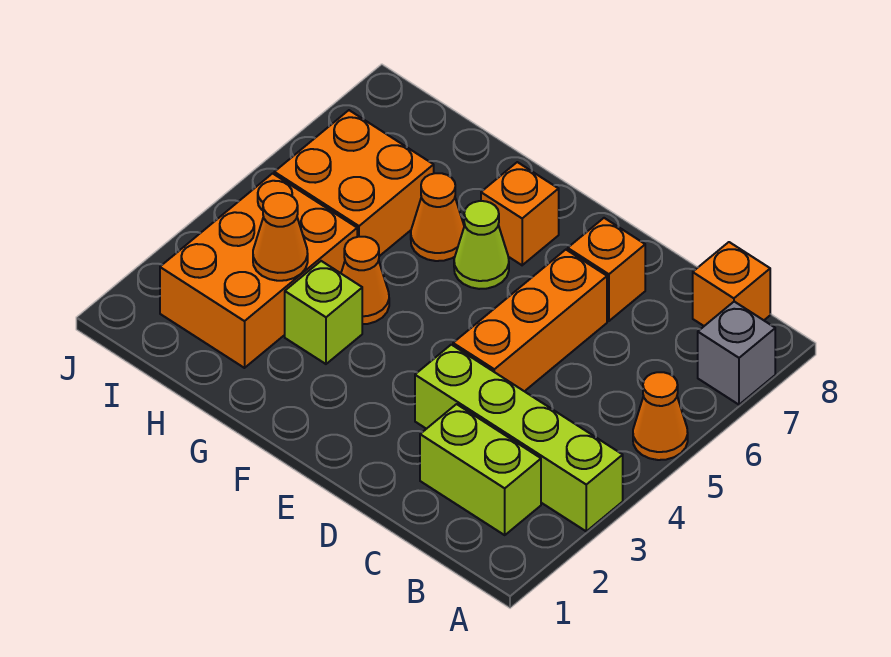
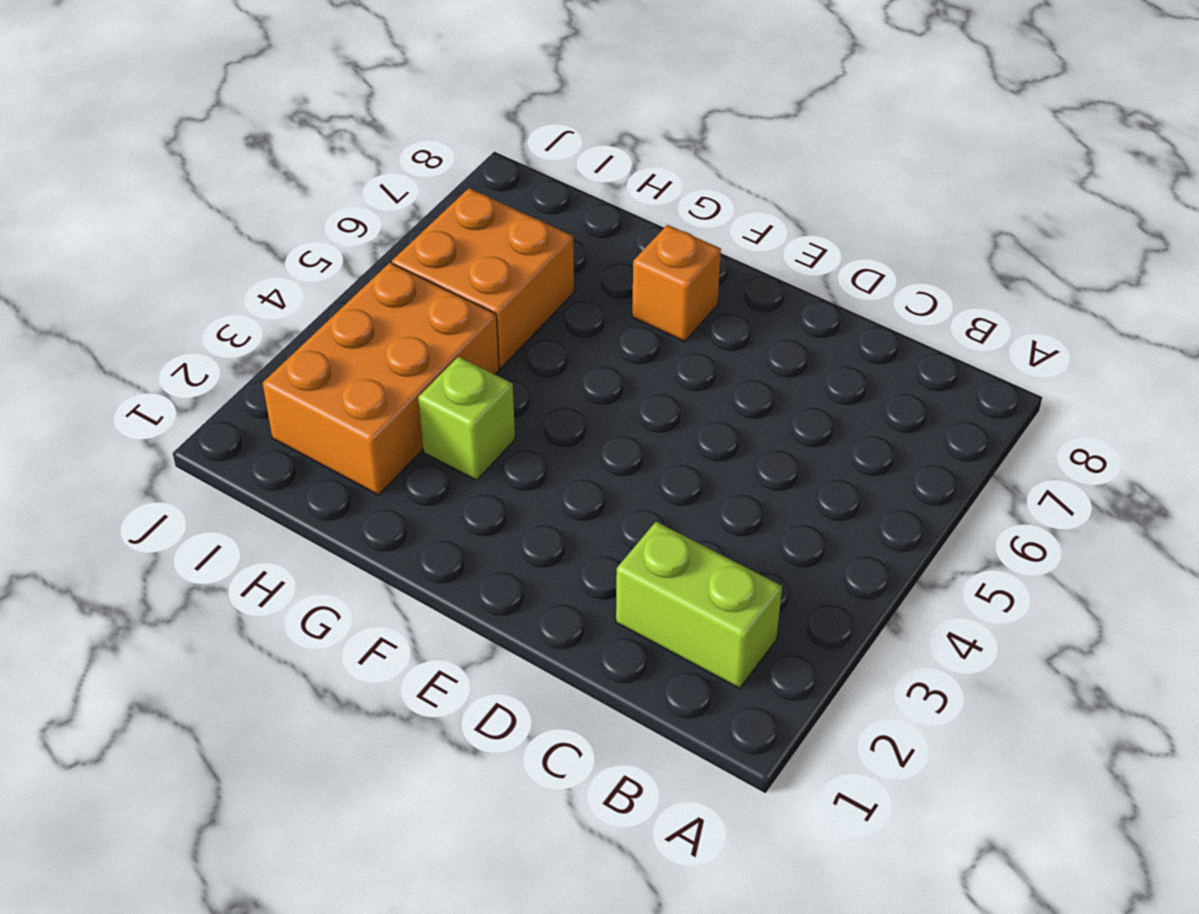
none -> lime 1x4 brick [415,345,623,531]
none -> orange 1x1 cone [633,372,688,460]
none -> grey 1x1 brick [698,302,775,405]

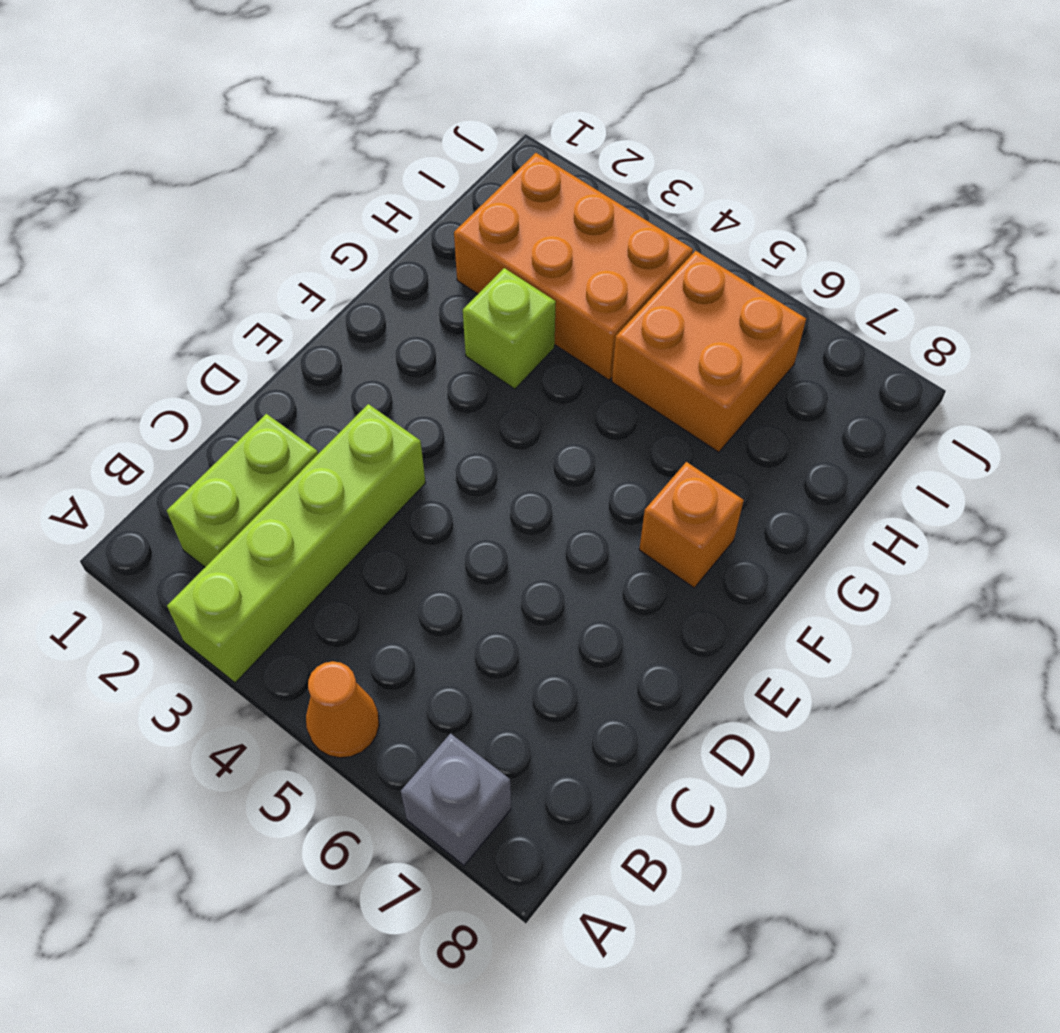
none -> orange 1x1 brick [693,242,770,326]
none -> orange 1x3 brick [453,250,607,391]
none -> orange 1x1 brick [568,218,645,321]

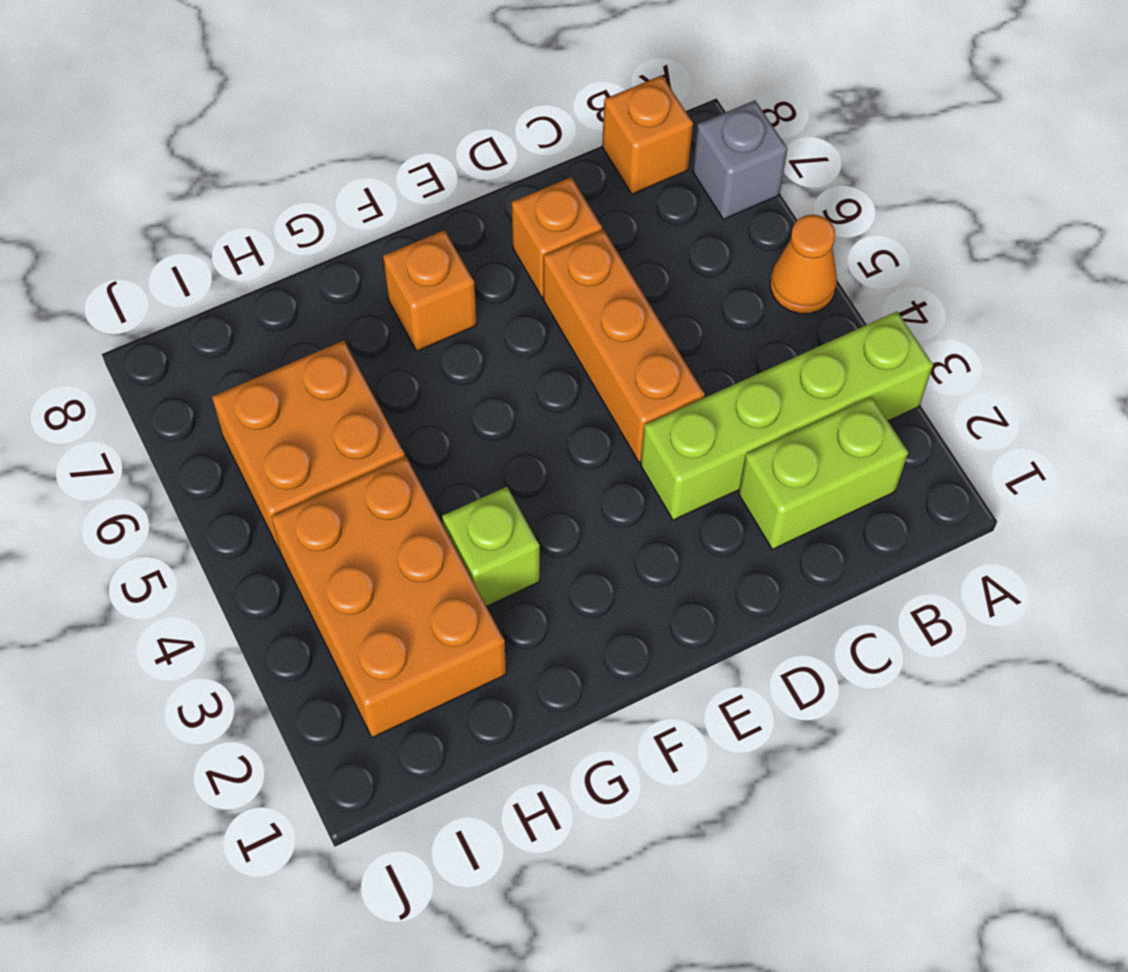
none -> lime 1x1 cone [454,201,509,289]
none -> orange 1x1 cone [341,237,389,324]
none -> orange 1x1 cone [411,173,464,261]

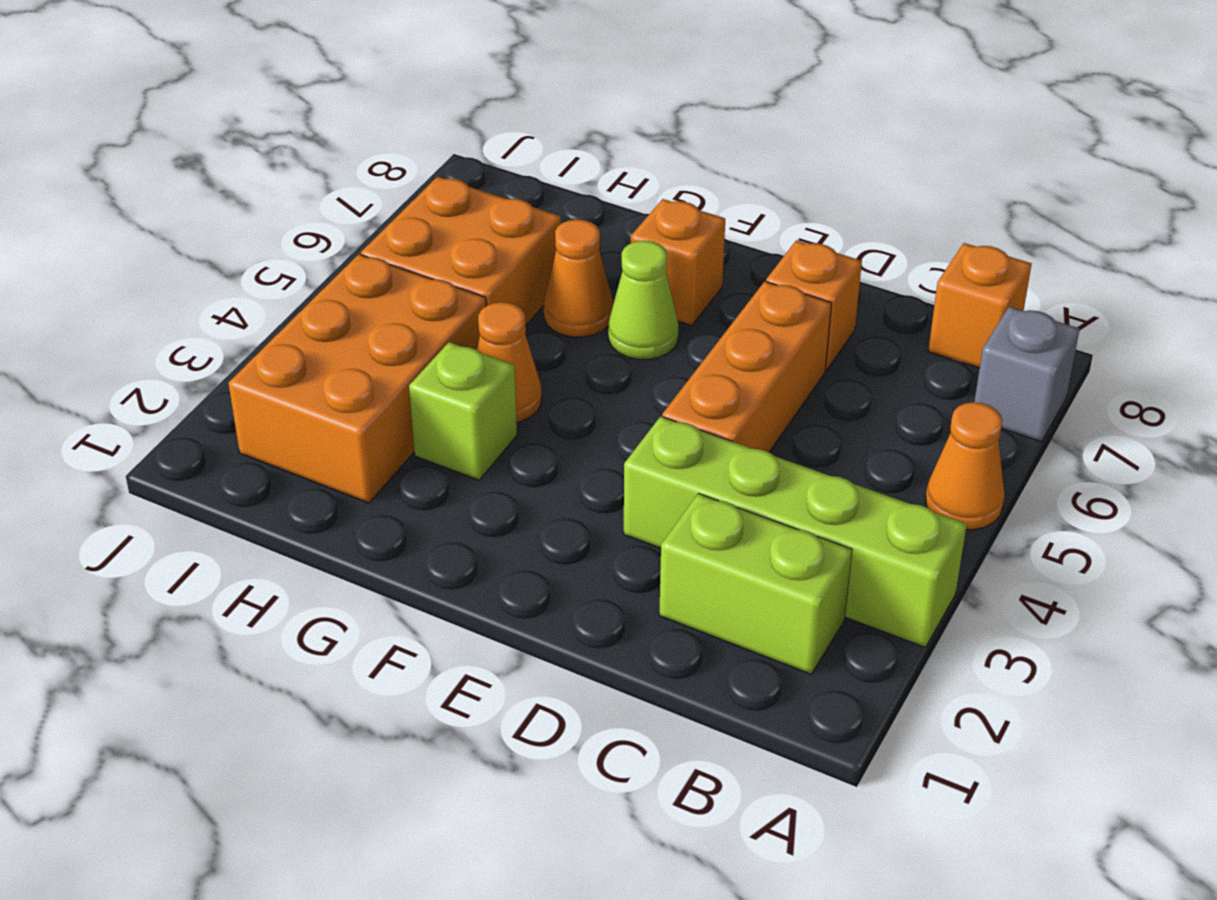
none -> orange 1x1 cone [253,193,308,281]

